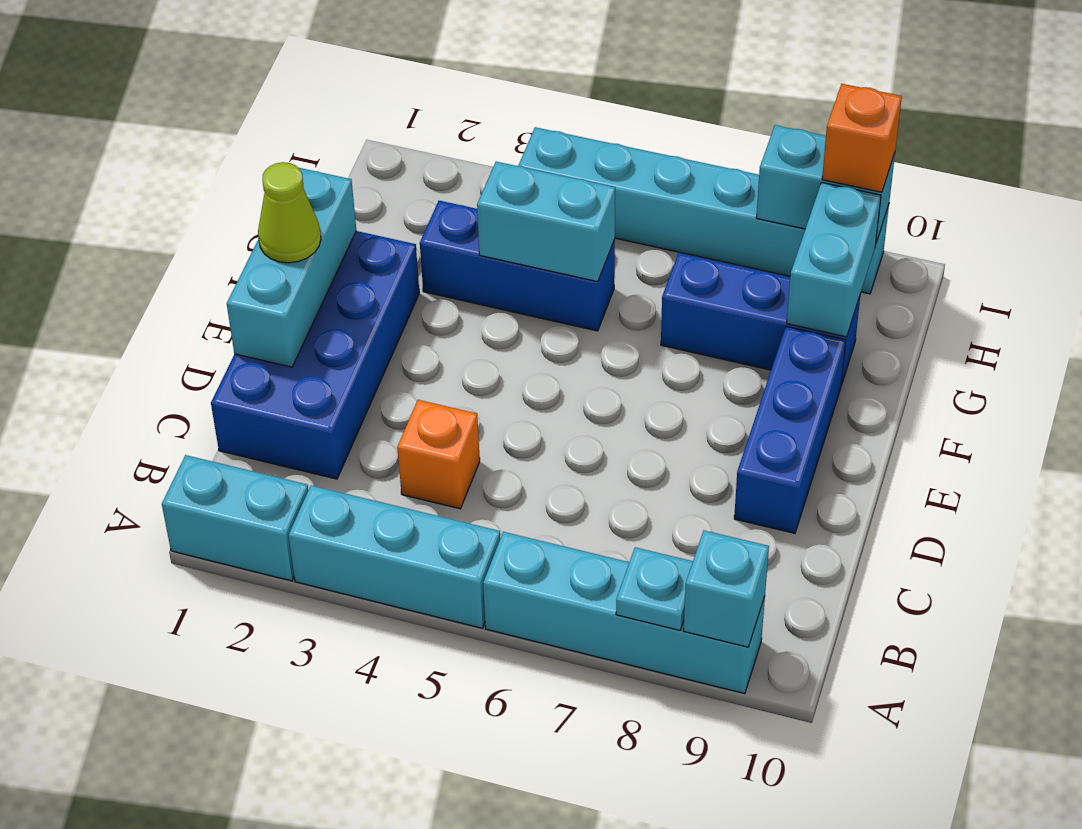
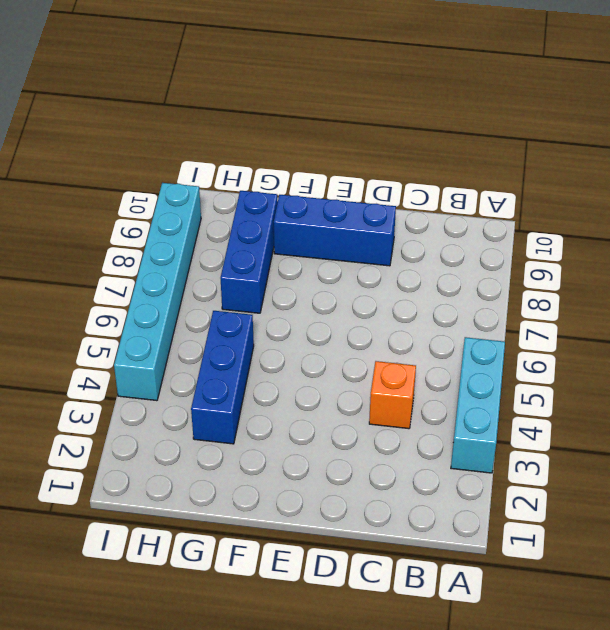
none -> cyan 1x2 brick [162,455,308,581]
none -> cyan 1x4 brick [483,532,765,694]
none -> blue 2x4 brick [211,231,419,479]

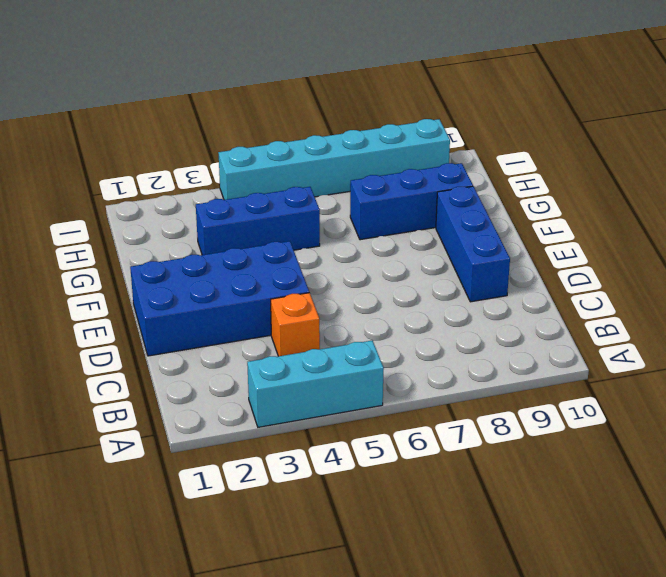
blue 2x4 brick [130,241,309,356] -> blue 2x4 brick turned to [211,231,419,479]
none -> cyan 1x2 brick [162,455,308,581]
none -> cyan 1x4 brick [483,532,765,694]
none -> cyan 1x1 plate [616,547,693,630]

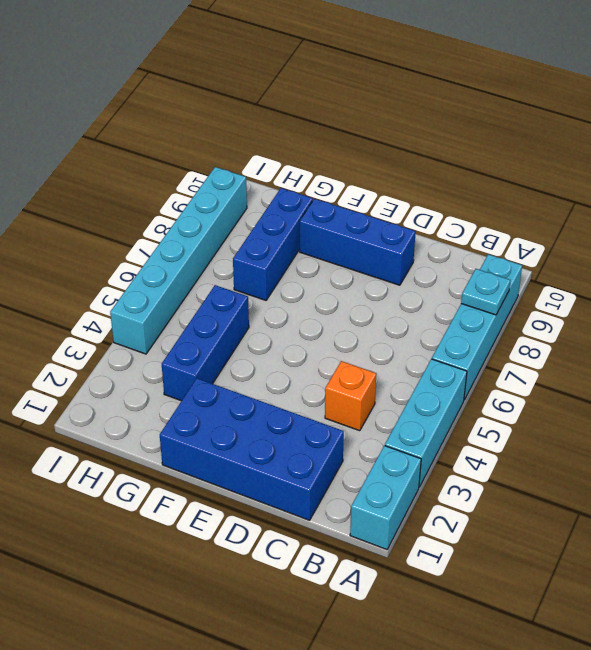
none -> cyan 1x1 brick [684,531,769,647]
none -> cyan 1x3 brick [227,168,356,367]
none -> cyan 1x2 brick [477,162,615,282]

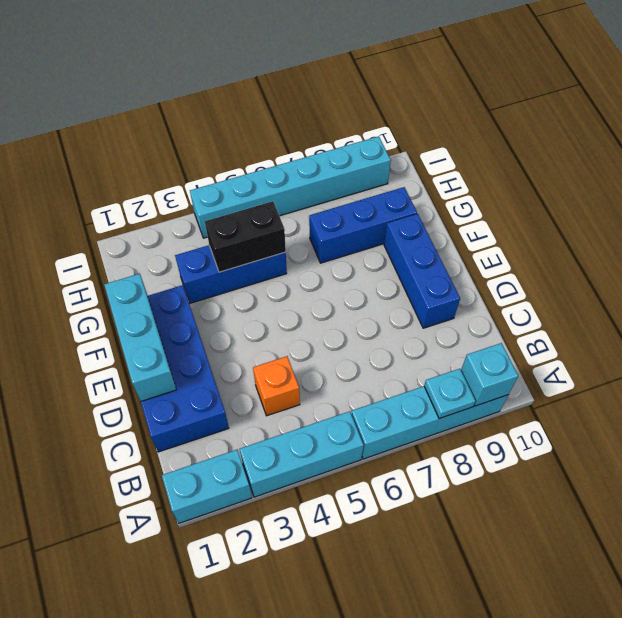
black 1x2 brick [205,201,286,272] -> cyan 1x2 brick [477,162,615,282]
none -> cyan 1x2 brick [787,183,881,337]
none -> cyan 1x2 brick [756,125,895,243]
none -> lime 1x1 cone [258,162,321,263]

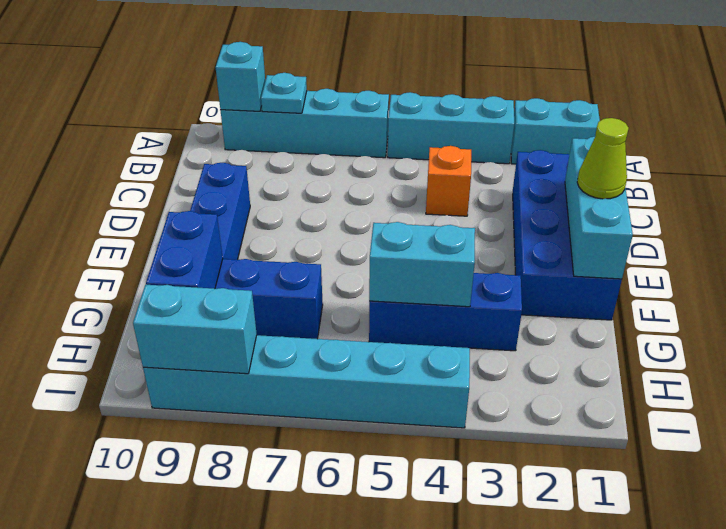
blue 1x2 brick [146,211,223,289] -> cyan 1x2 brick [787,183,881,337]
none -> orange 1x1 brick [822,84,902,192]

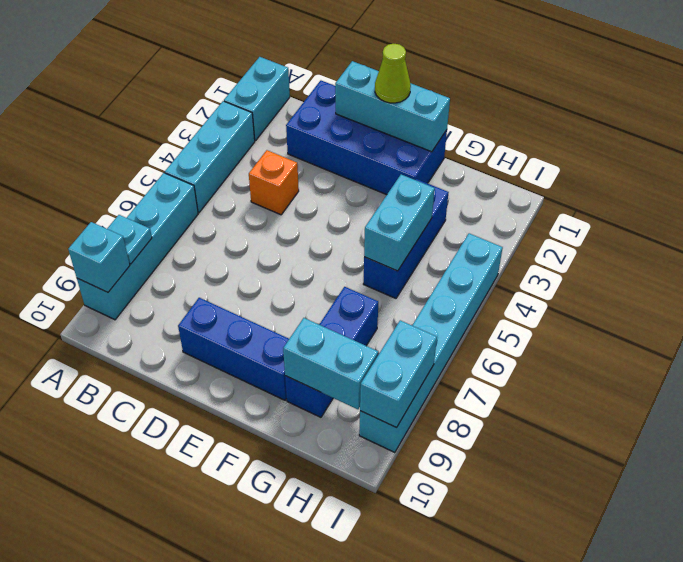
none -> orange 1x1 brick [822,84,902,192]

